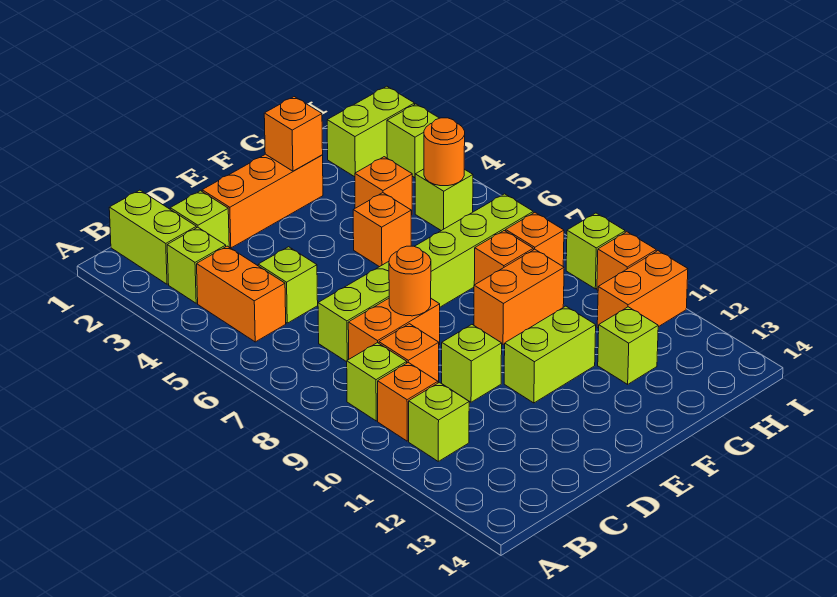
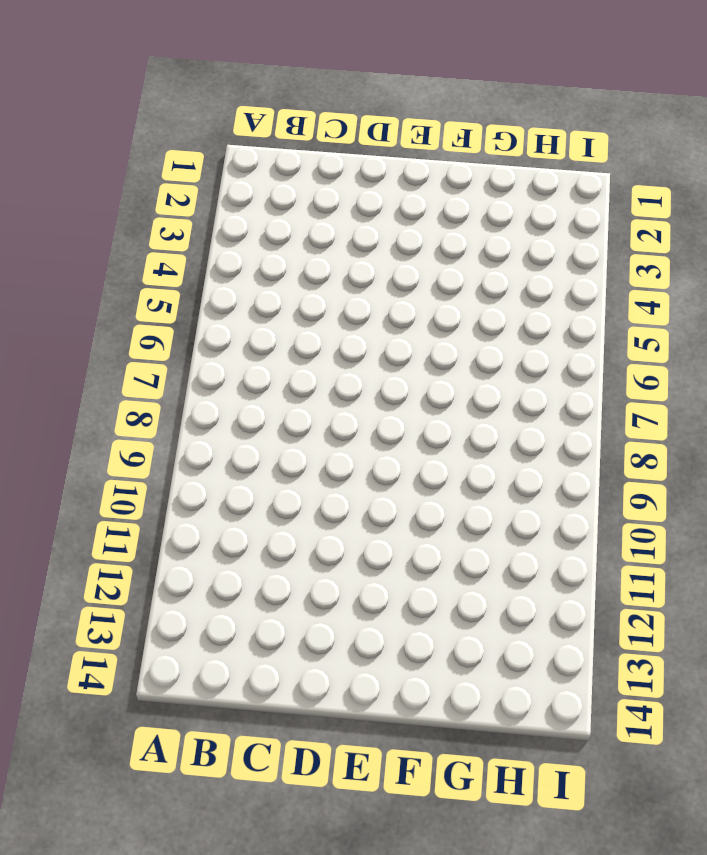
none -> lime 1x2 brick [109,190,196,284]
none -> lime 1x1 brick [167,227,226,303]
none -> orange 1x2 brick [197,246,286,342]

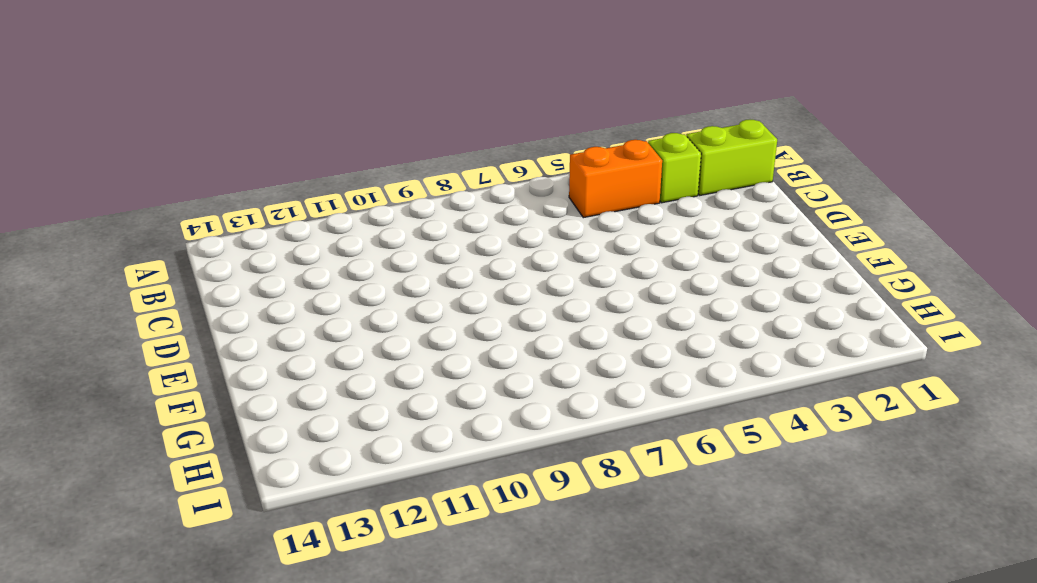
none -> lime 1x1 brick [347,343,407,421]
none -> orange 1x1 brick [378,363,438,441]
none -> lime 1x1 brick [409,382,469,461]

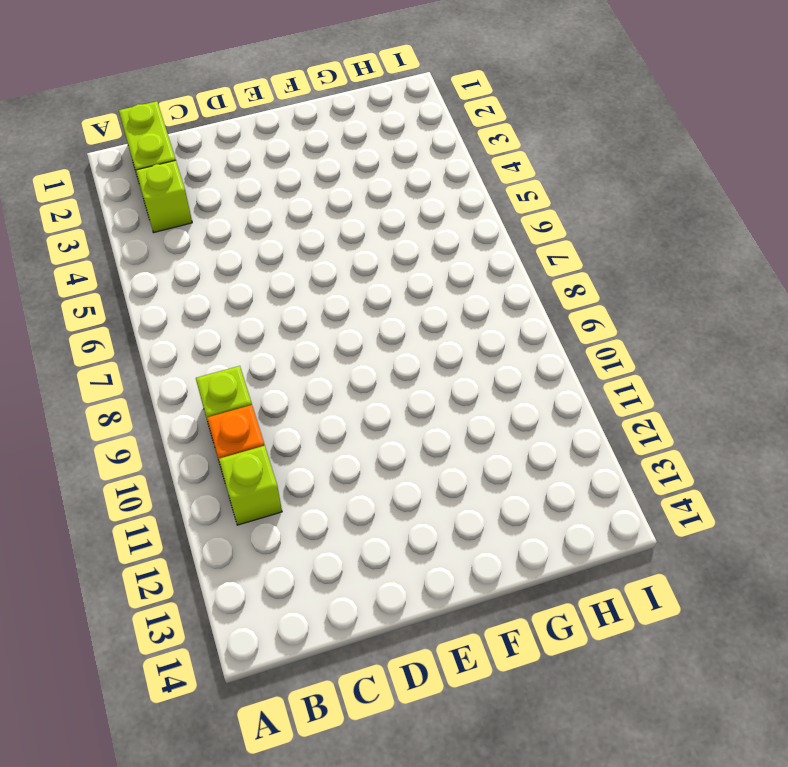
none -> orange 1x2 brick [197,246,286,342]
none -> lime 1x1 brick [170,191,229,247]
none -> lime 1x1 brick [258,247,318,323]

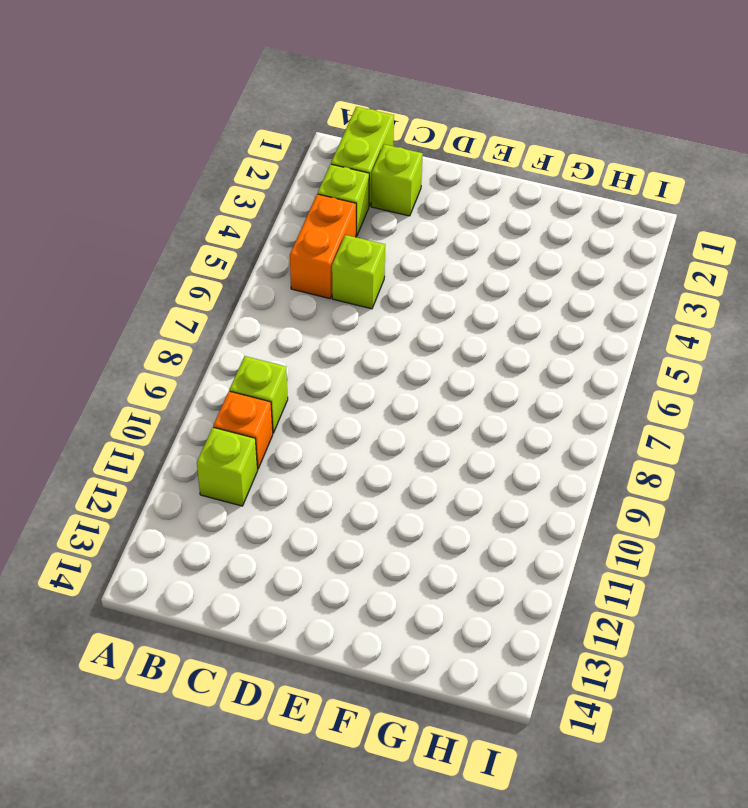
none -> lime 1x6 brick [318,194,533,362]
none -> orange 1x2 brick [348,298,440,359]
none -> orange 1x1 brick [379,324,439,383]

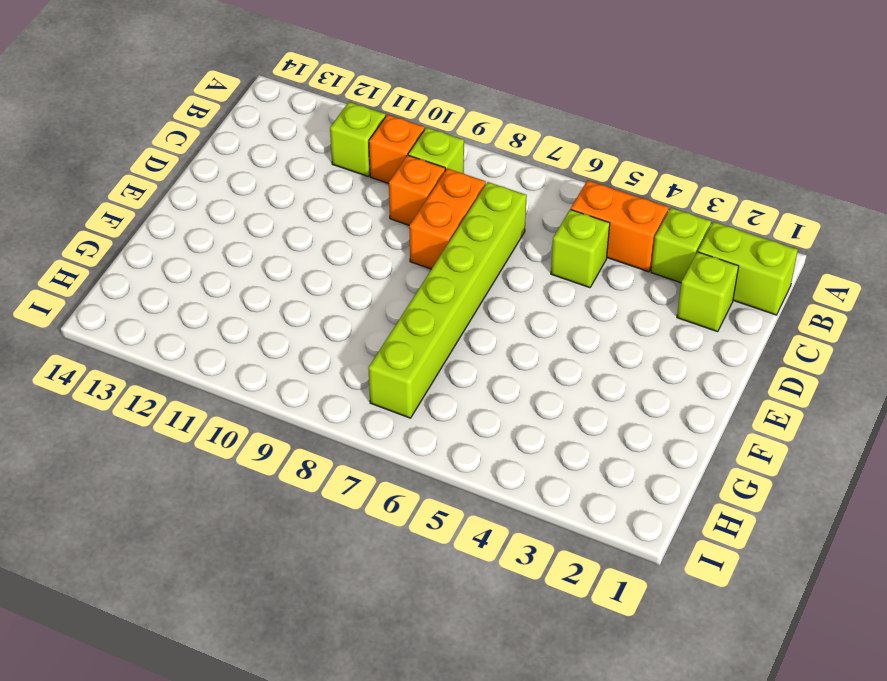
none -> orange 1x3 brick [202,154,323,248]
none -> lime 1x1 brick [442,325,502,402]
none -> lime 1x2 brick [504,306,596,403]

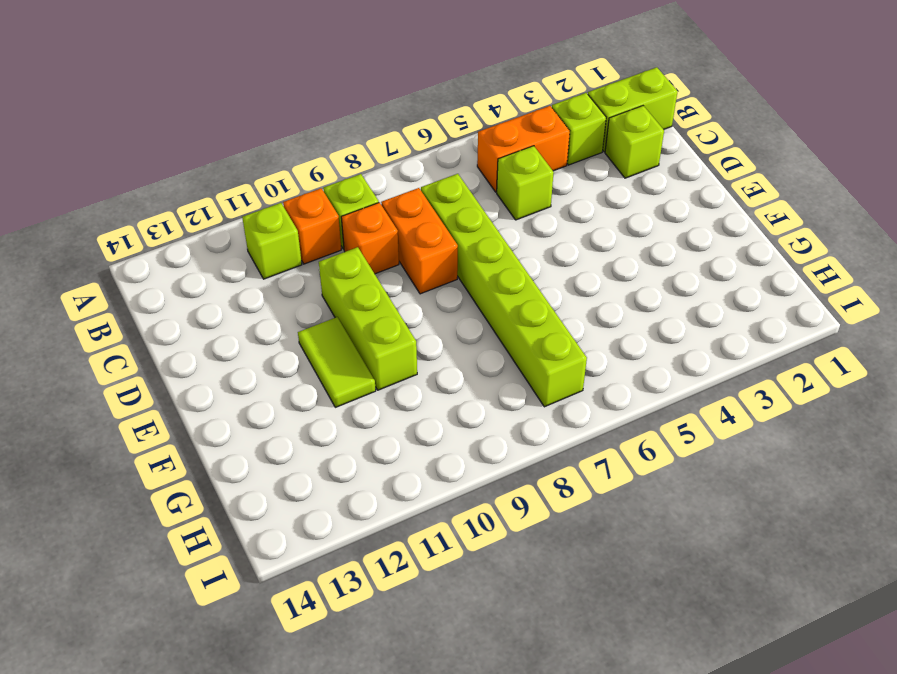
lime 1x3 brick [319,247,417,390] -> lime 1x1 brick [442,325,502,402]
lime 1x2 tile [298,317,376,407] -> lime 1x2 brick [504,306,596,403]
none -> orange 1x3 brick [202,154,323,248]
none -> orange 1x1 brick [353,193,411,267]
none -> orange 1x2 brick [474,249,564,344]

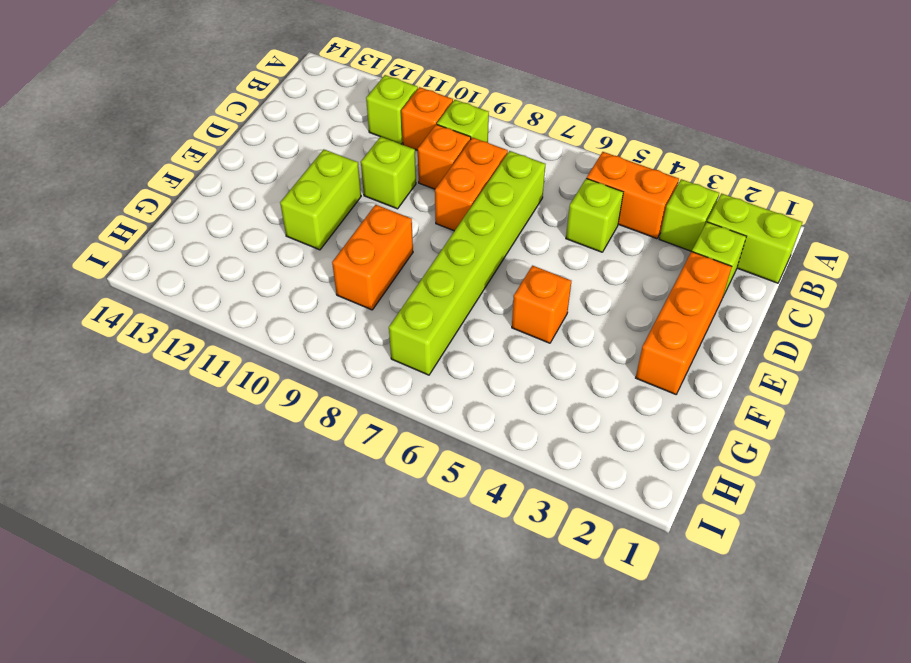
none -> orange 1x1 brick [355,157,412,215]
none -> orange 1x1 brick [474,231,533,285]
none -> lime 1x1 brick [598,307,658,384]

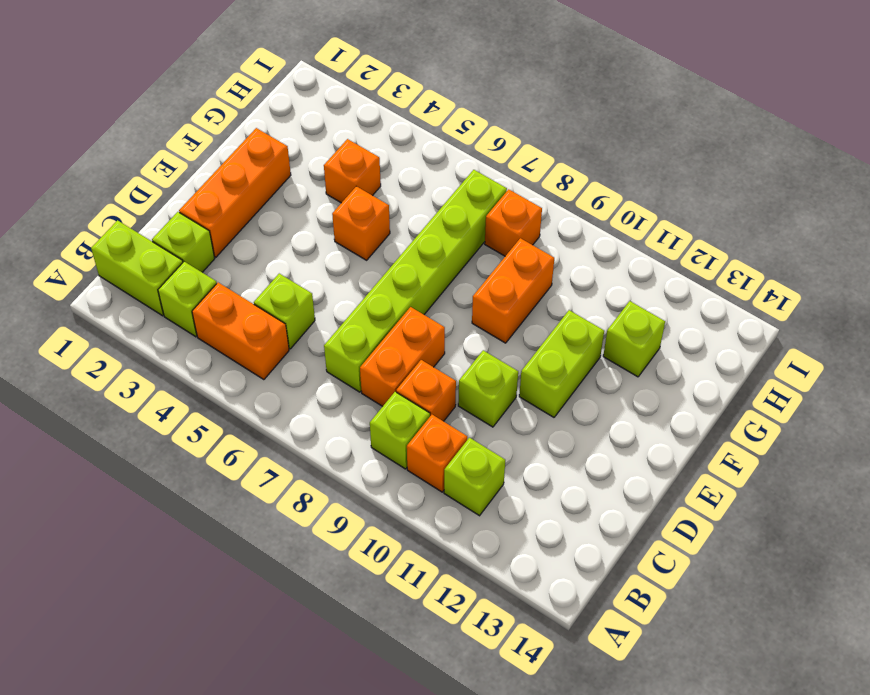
none -> orange 1x1 brick [474,231,533,285]
none -> lime 1x2 brick [327,86,415,177]
none -> lime 1x1 brick [415,169,473,231]

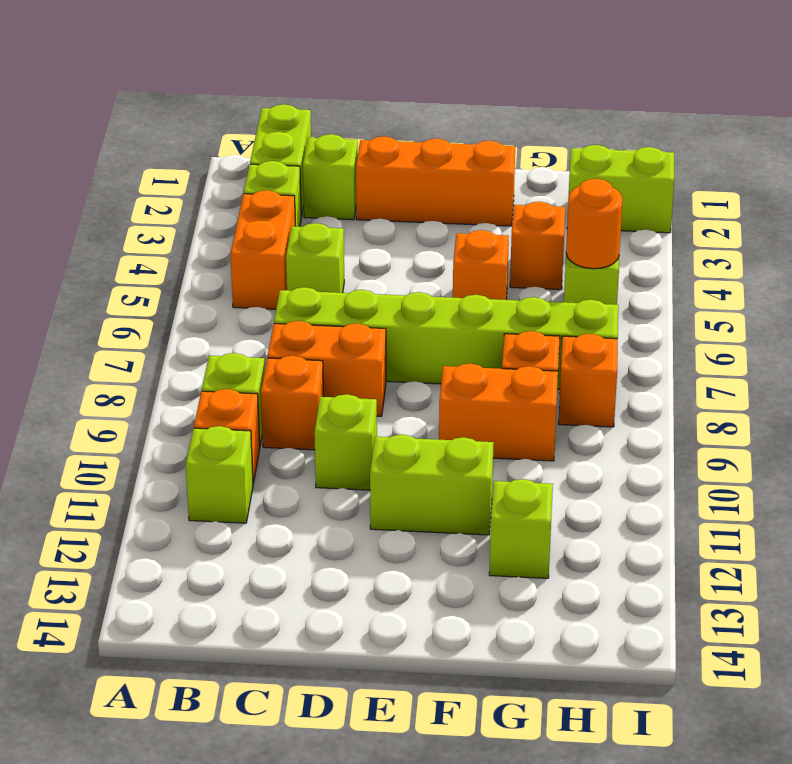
none -> orange 1x2 brick [597,251,688,328]
none -> lime 1x1 brick [387,104,439,178]
none -> lime 1x1 brick [566,213,625,289]

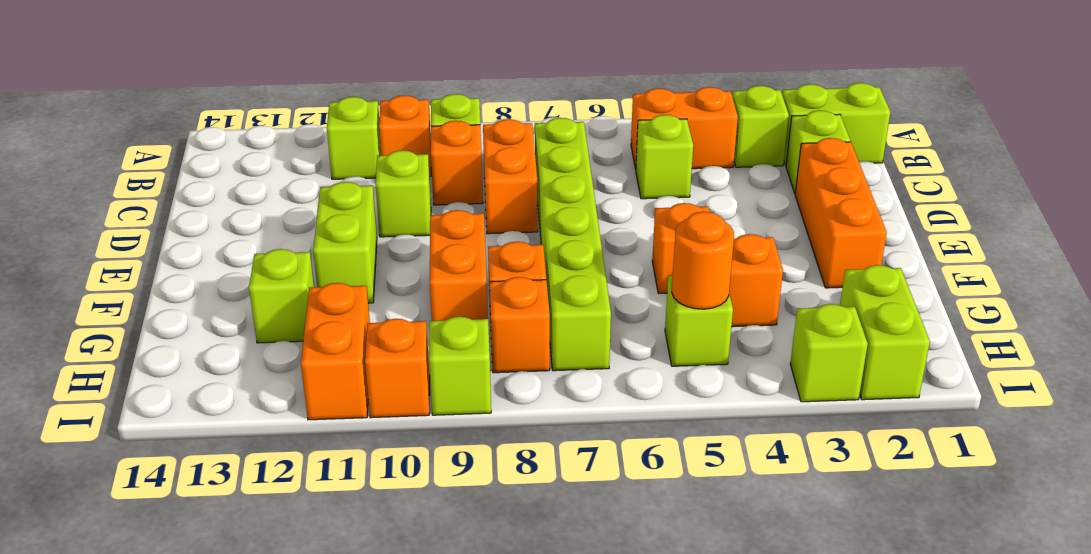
none -> orange 1x1 round brick [389,246,431,316]
none -> orange 1x1 brick [264,97,323,171]

